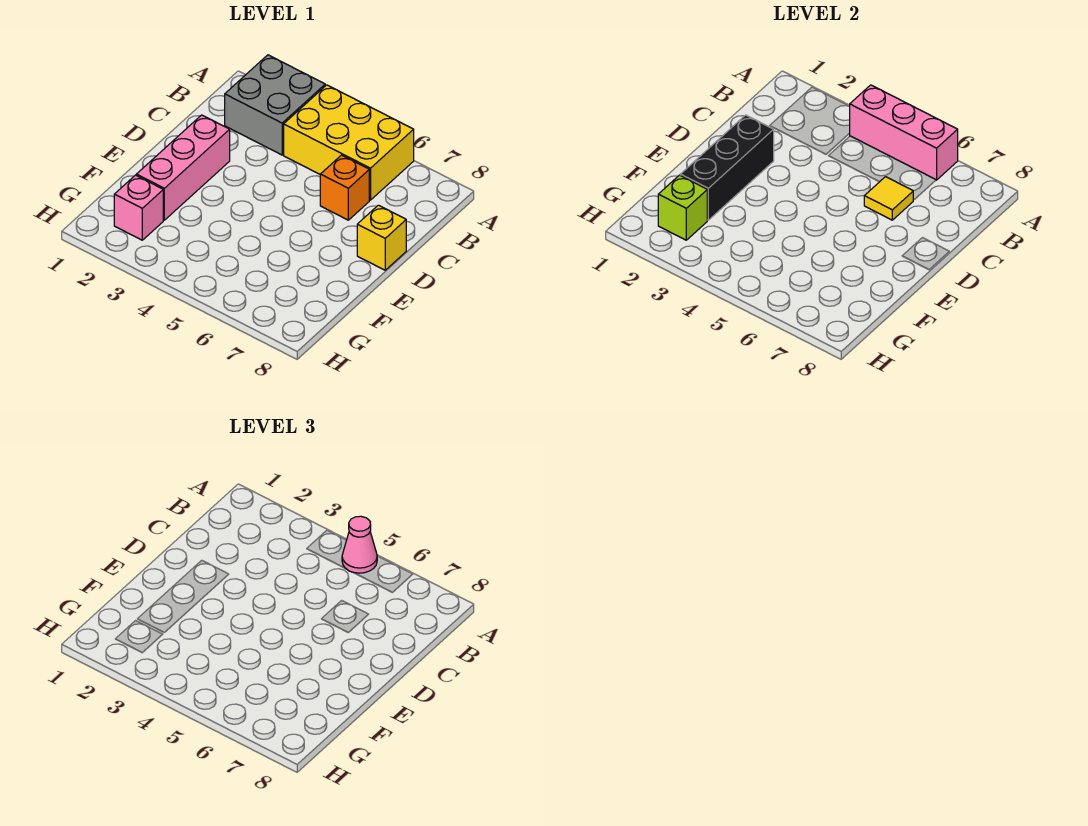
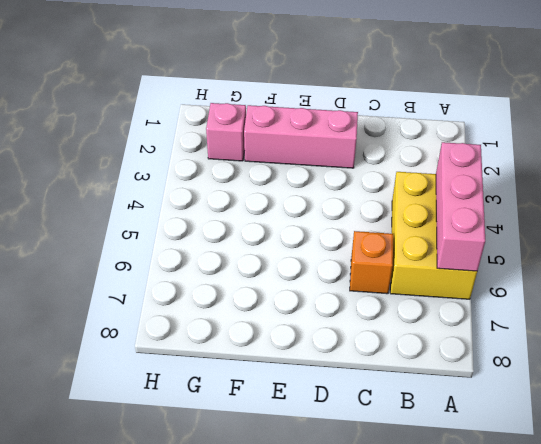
none -> grey 2x2 brick [225,55,325,155]
none -> yellow 1x1 brick [357,205,406,270]

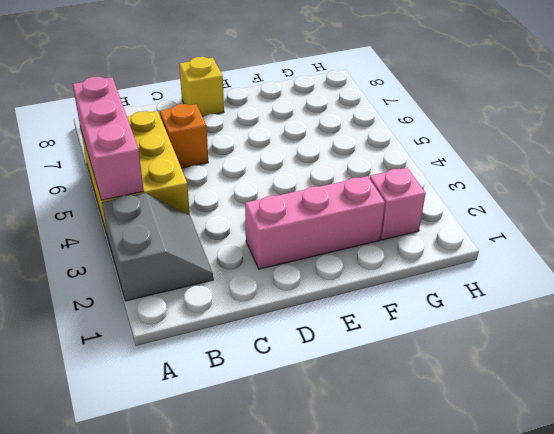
grey 2x2 slope [102,193,213,301] -> grey 2x2 brick [225,55,325,155]
none -> yellow 1x1 tile [864,177,913,220]
none -> black 1x3 brick [680,115,774,220]

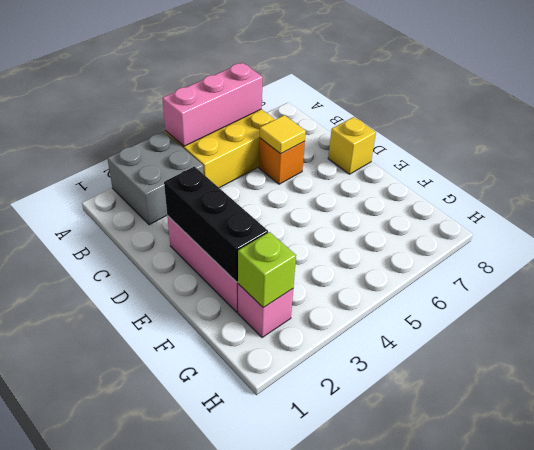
none -> pink 1x1 cone [342,516,377,573]

